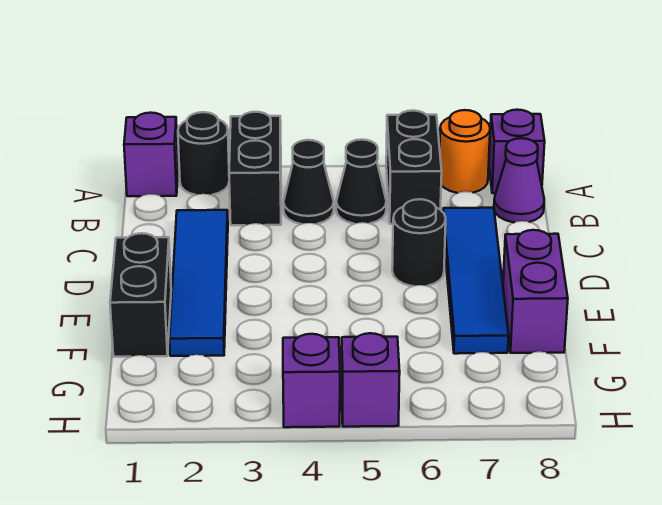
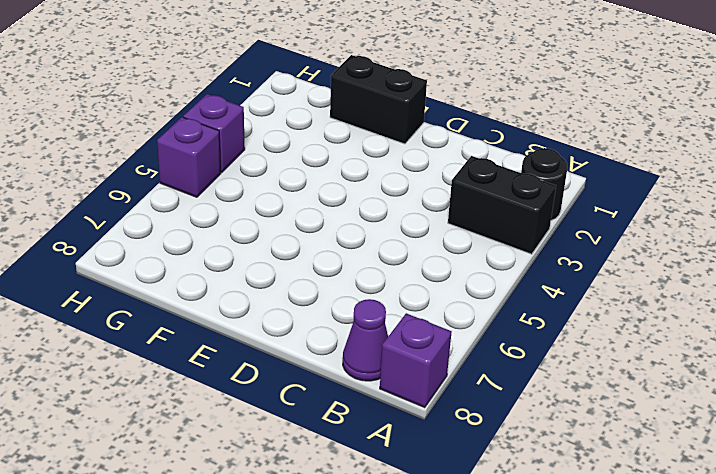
none -> purple 1x1 brick [124,113,178,196]
none -> black 1x2 brick [386,111,442,224]
none -> orange 1x1 round brick [440,110,490,193]

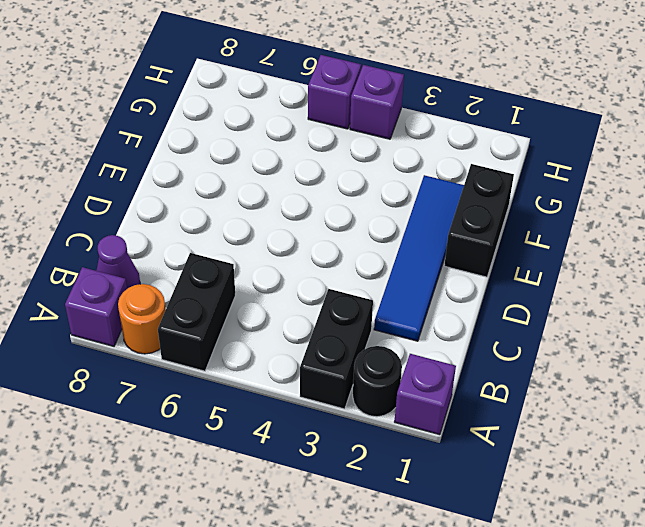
none -> black 1x1 cone [284,140,334,224]
none -> black 1x1 cone [336,140,386,224]
none -> blue 1x4 tile [443,208,509,354]

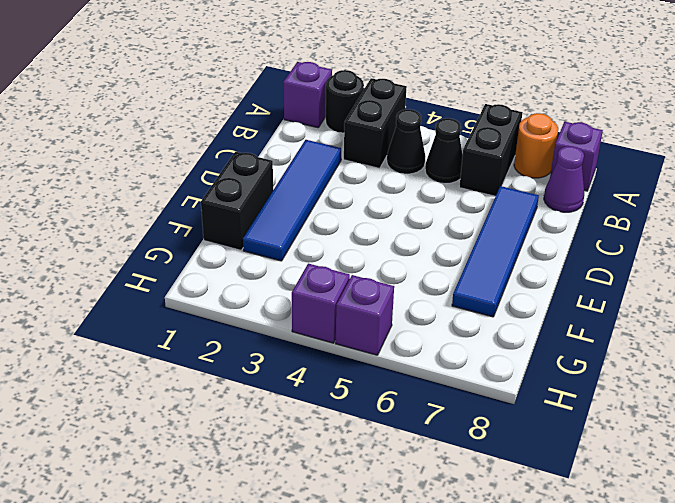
none -> black 1x1 round brick [392,199,446,286]
none -> purple 1x2 brick [503,230,568,353]

